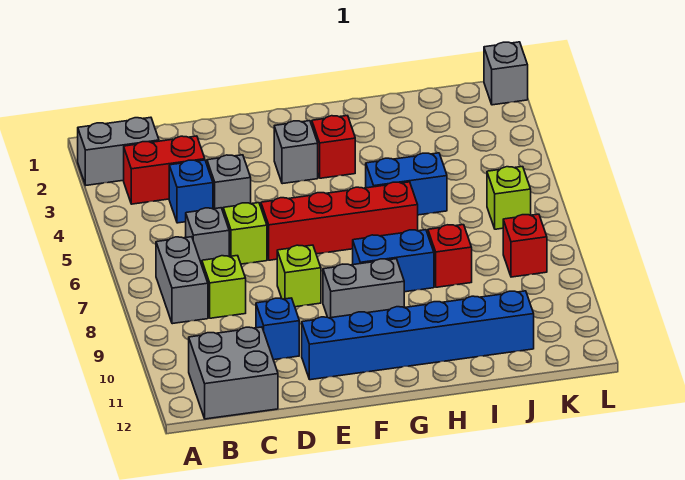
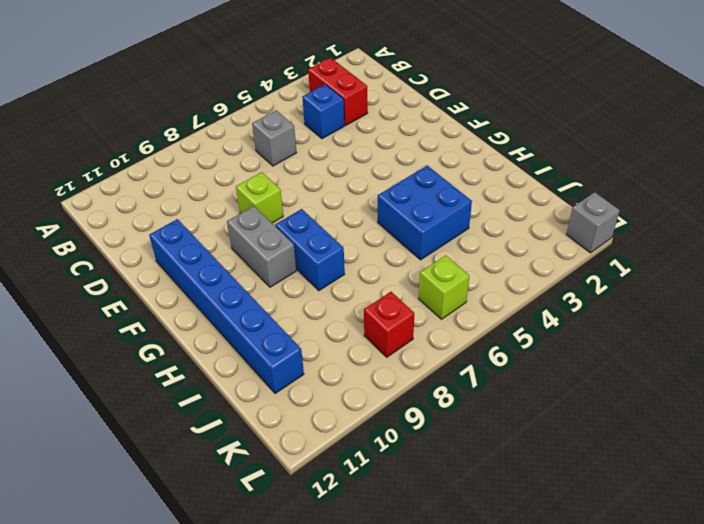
blue 2x2 brick [378,165,472,260] -> blue 1x2 brick [366,153,447,215]
none -> grey 1x2 brick [78,117,159,185]
none -> grey 1x2 brick [156,237,208,324]
none -> grey 2x2 brick [189,327,278,419]

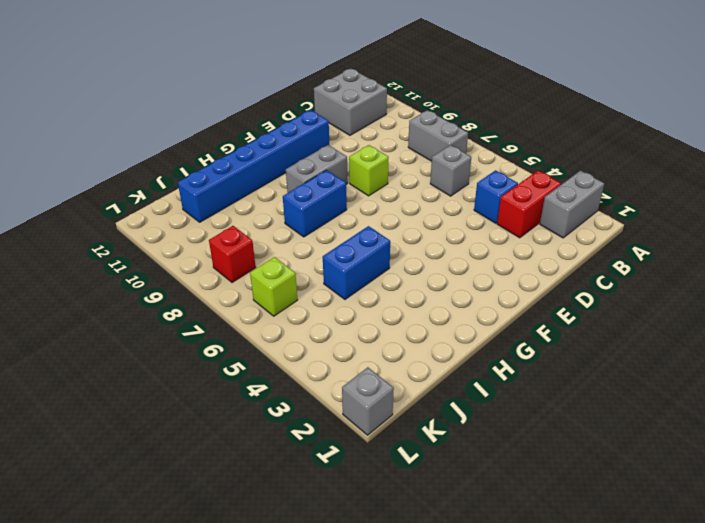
none -> lime 1x1 brick [202,256,246,318]
none -> grey 1x1 brick [207,155,251,211]
none -> lime 1x1 brick [223,203,267,264]

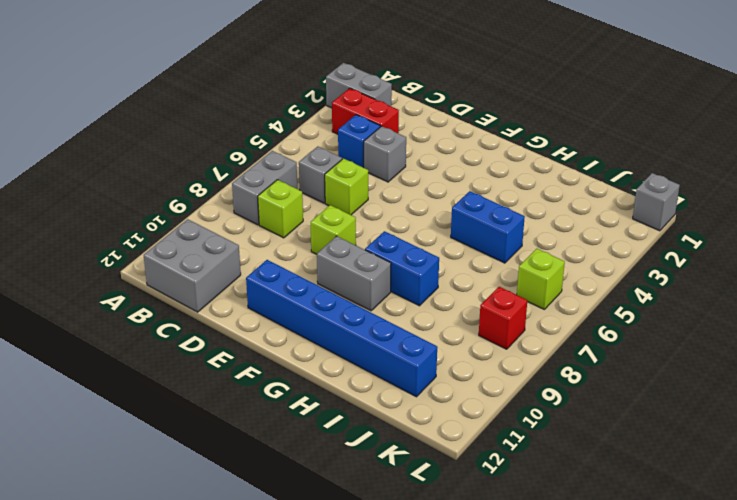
none -> blue 1x1 brick [256,298,299,360]
none -> red 1x4 brick [261,182,418,260]
none -> grey 1x1 brick [274,121,318,184]

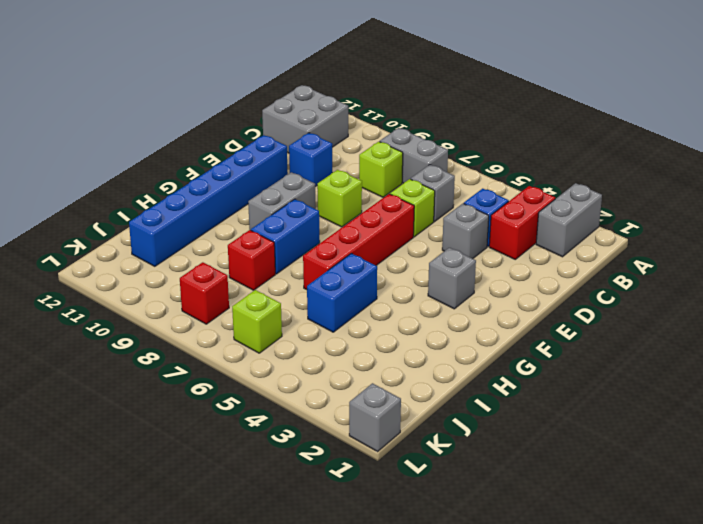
none -> red 1x1 brick [312,116,355,178]

